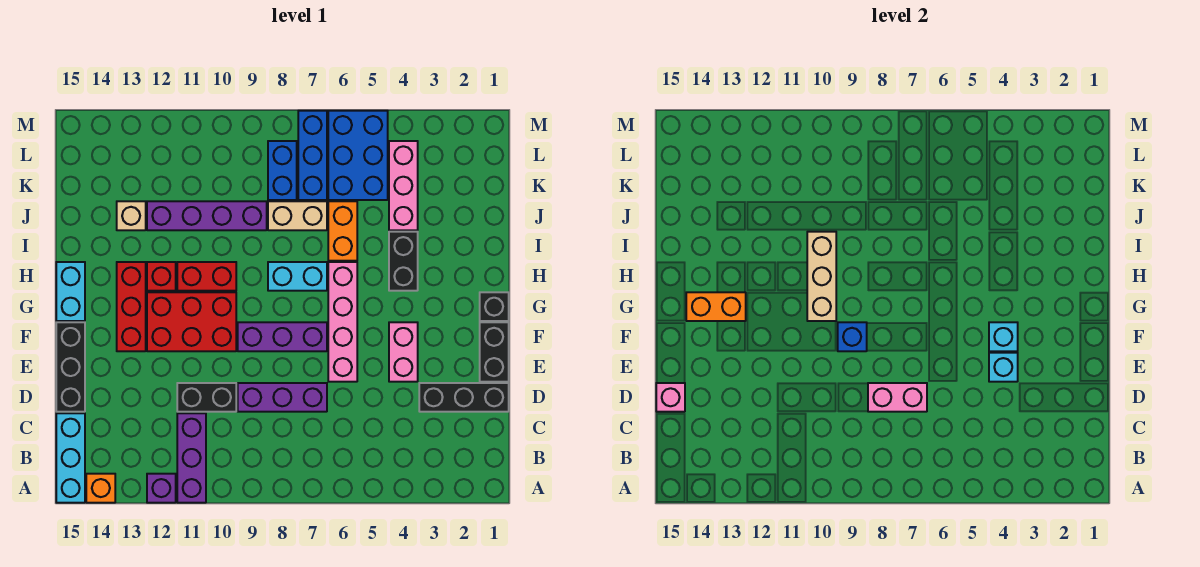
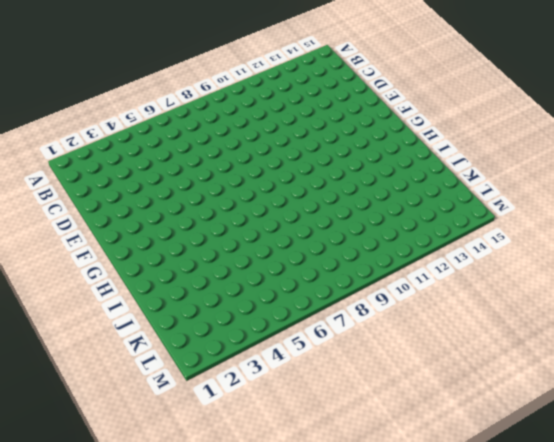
none -> purple 1x3 brick [177,413,206,503]
none -> purple 1x1 brick [147,474,176,503]
none -> orange 1x1 brick [86,474,115,503]
none -> cyan 1x3 brick [56,413,85,503]

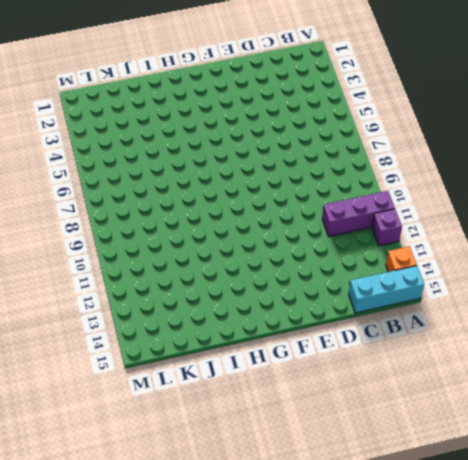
none -> black 1x3 brick [419,383,509,412]
none -> purple 1x3 brick [238,383,327,412]
none -> black 1x2 brick [177,383,236,412]
none -> black 1x3 brick [56,322,85,412]

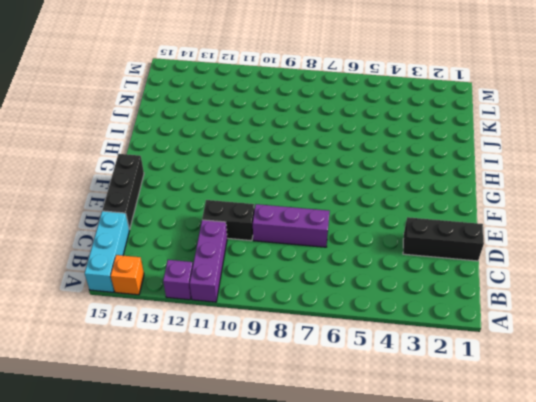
none -> black 1x2 brick [480,322,509,382]
none -> pink 1x2 brick [389,322,418,382]
none -> pink 1x4 brick [328,262,357,382]
none -> purple 1x3 brick [238,322,327,351]

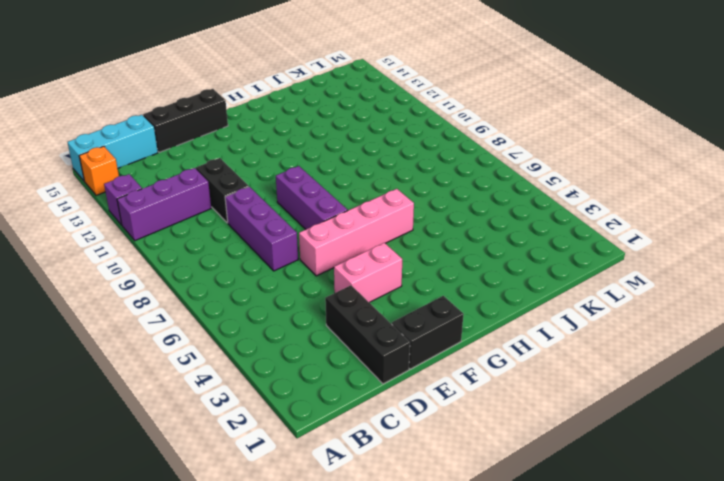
none -> red 2x3 brick [147,292,236,351]
none -> red 1x3 brick [117,262,146,351]
none -> black 1x1 brick [480,292,509,321]
none -> cyan 1x2 brick [56,262,85,321]

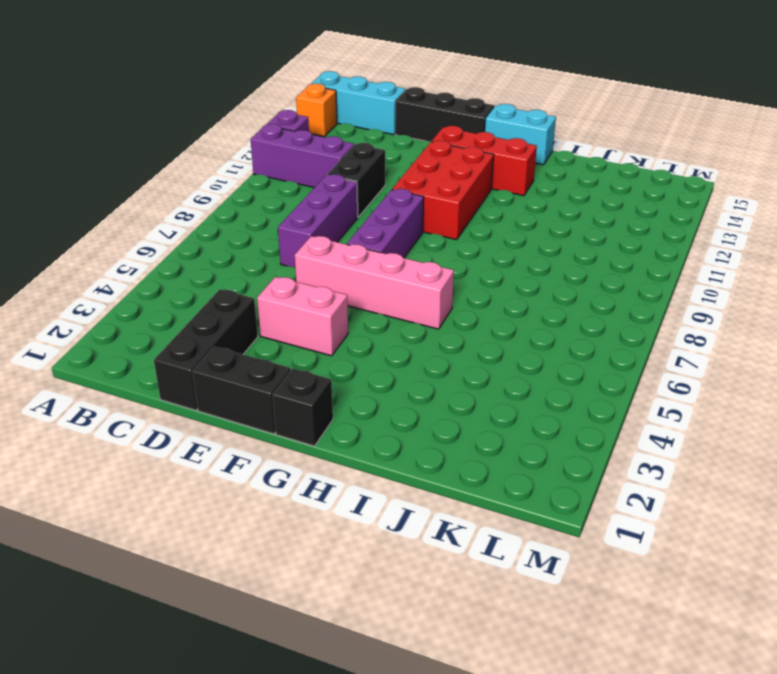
none -> black 1x2 brick [389,232,418,291]
none -> cyan 1x2 brick [268,262,327,291]
none -> red 1x2 brick [177,262,236,291]
none -> red 1x1 brick [147,262,176,291]

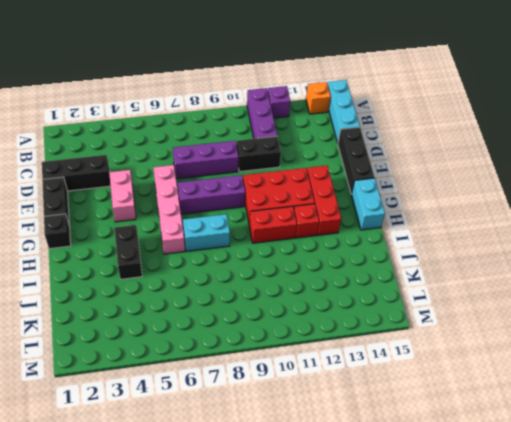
none -> orange 1x2 brick [328,201,357,261]
none -> pink 1x3 brick [389,141,418,230]
none -> tan 1x2 brick [268,201,327,230]
none -> purple 1x4 brick [147,201,267,230]

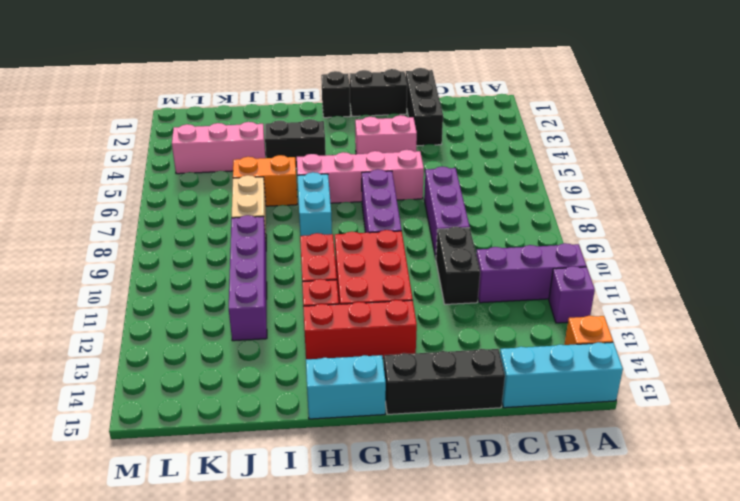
none -> tan 1x1 brick [117,201,146,230]
none -> blue 2x3 brick [328,111,388,200]
none -> blue 1x3 brick [298,111,327,200]
none -> blue 1x2 brick [268,141,297,200]

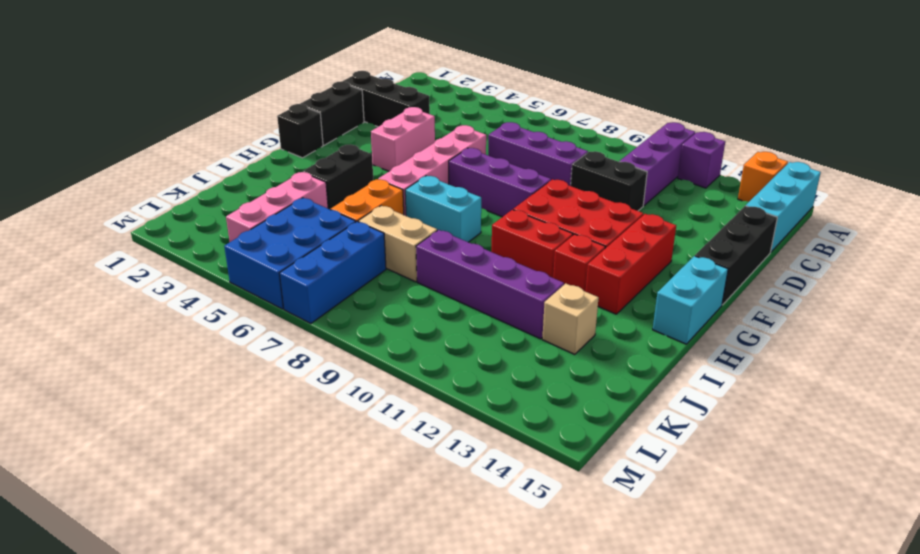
none -> blue 1x2 brick [268,141,297,200]
none -> pink 1x2 brick [868,383,927,412]
none -> pink 1x1 brick [656,383,685,412]
none -> cyan 1x1 brick [989,353,1018,382]

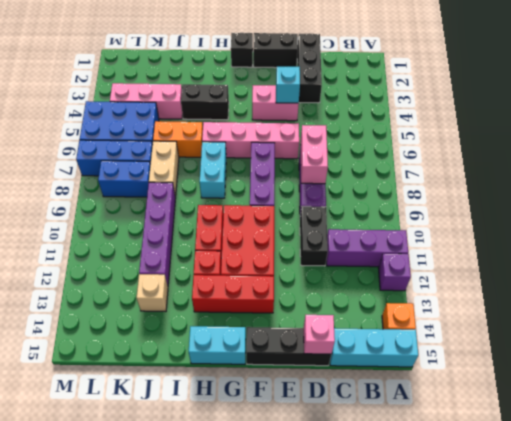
none -> cyan 1x1 brick [989,322,1018,351]
none -> blue 1x1 brick [838,322,867,351]
none -> tan 1x3 brick [807,232,836,321]
none -> orange 1x2 brick [686,292,746,321]

